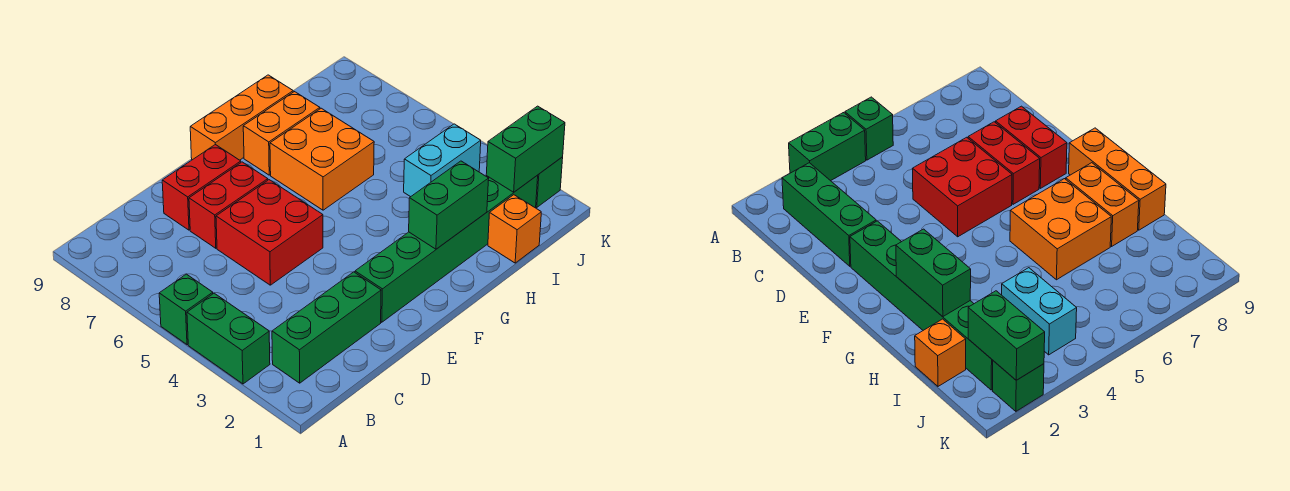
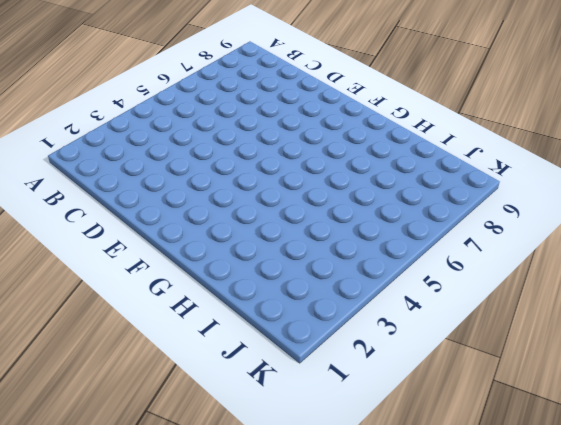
none -> green 1x2 brick [187,293,270,384]
none -> green 1x1 brick [159,274,213,345]
none -> green 1x3 brick [272,272,381,383]

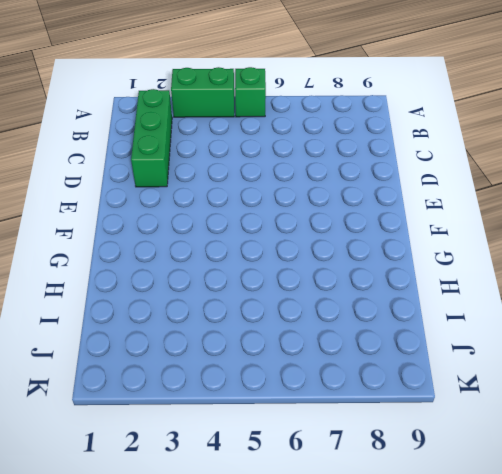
none -> red 2x2 brick [216,180,323,285]
none -> red 1x2 brick [189,162,268,248]
none -> red 1x2 brick [162,144,241,230]

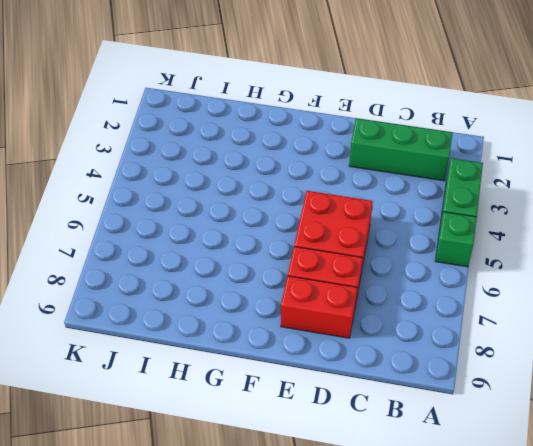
none -> green 1x6 brick [355,175,538,322]
none -> orange 1x3 brick [190,75,293,160]
none -> orange 2x2 brick [270,108,374,210]

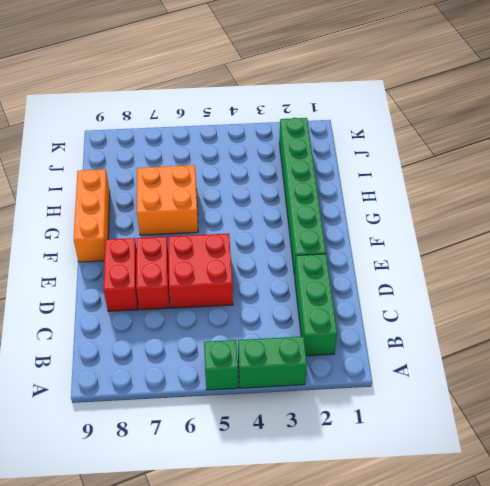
none -> orange 1x2 brick [243,92,320,175]
none -> orange 1x1 brick [488,195,541,263]
none -> cyan 1x2 brick [404,124,481,197]

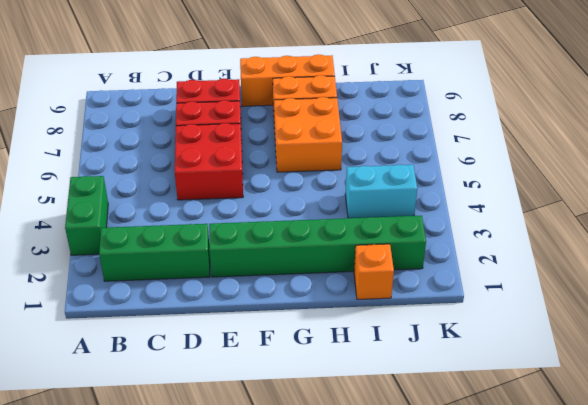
none -> green 1x1 brick [159,274,213,345]
none -> green 1x1 brick [536,157,563,208]
none -> green 1x2 brick [409,161,489,249]

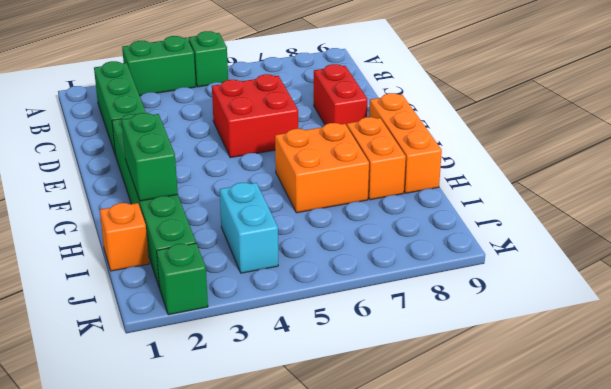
none -> red 1x2 brick [189,162,268,248]
none -> green 1x2 brick [486,106,565,192]

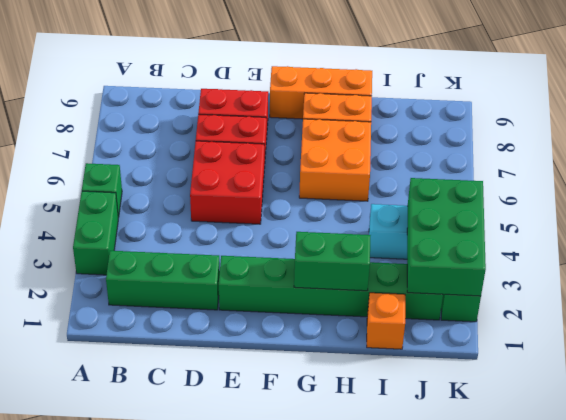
green 2x3 brick [407,178,486,296] -> green 1x2 brick [486,106,565,192]

